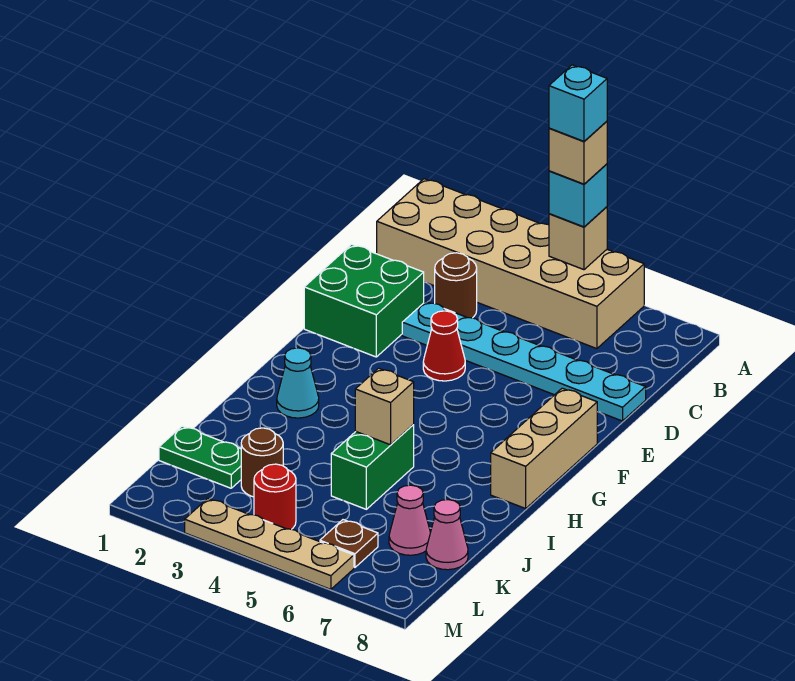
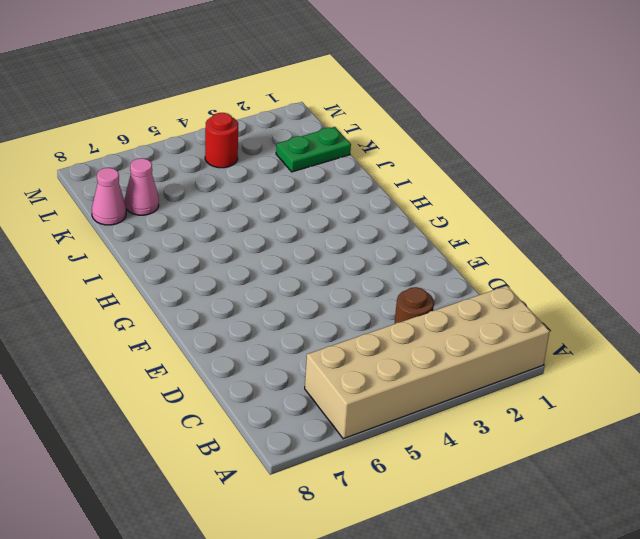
none -> green 2x2 brick [304,244,424,357]
none -> cyan 1x6 plate [402,301,646,421]
none -> red 1x1 cone [423,311,465,381]

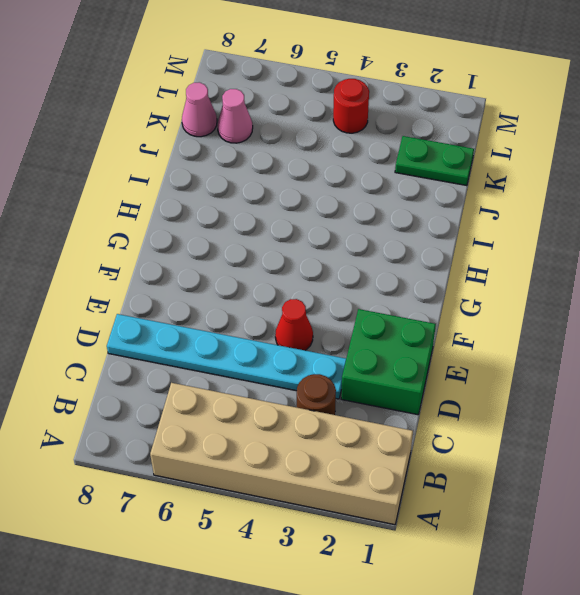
none -> tan 1x3 brick [491,388,597,509]
none -> cyan 1x1 cone [277,348,319,418]
none -> green 1x2 brick [331,425,414,509]

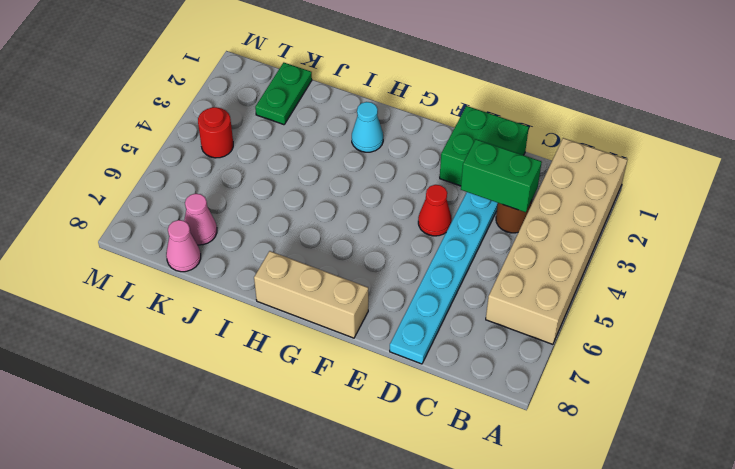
green 1x2 brick [461,139,542,212] -> green 1x2 brick moved to [331,425,414,509]
none -> brown 1x1 round brick [241,428,283,497]
none -> brown 1x1 plate [320,520,378,567]
none -> tan 1x4 plate [185,499,354,589]

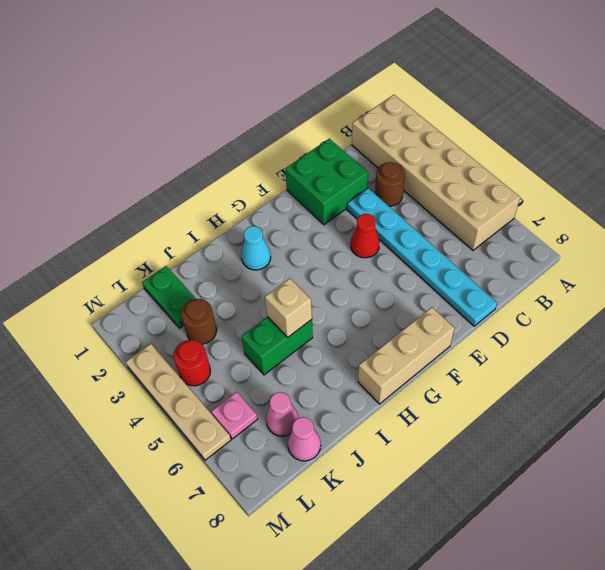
pink 1x1 plate [211,392,257,439] -> brown 1x1 plate [320,520,378,567]
none -> tan 1x1 brick [549,207,607,270]
none -> cyan 1x1 brick [549,164,607,227]
none -> tan 1x1 brick [549,121,607,184]

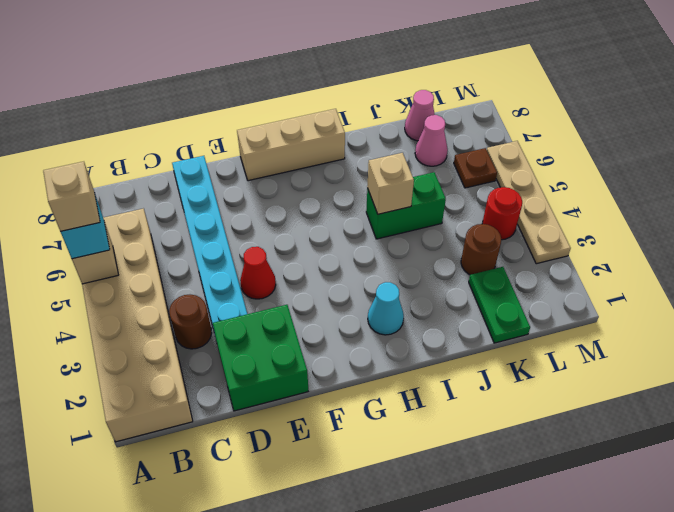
none -> cyan 1x1 brick [549,65,607,141]

